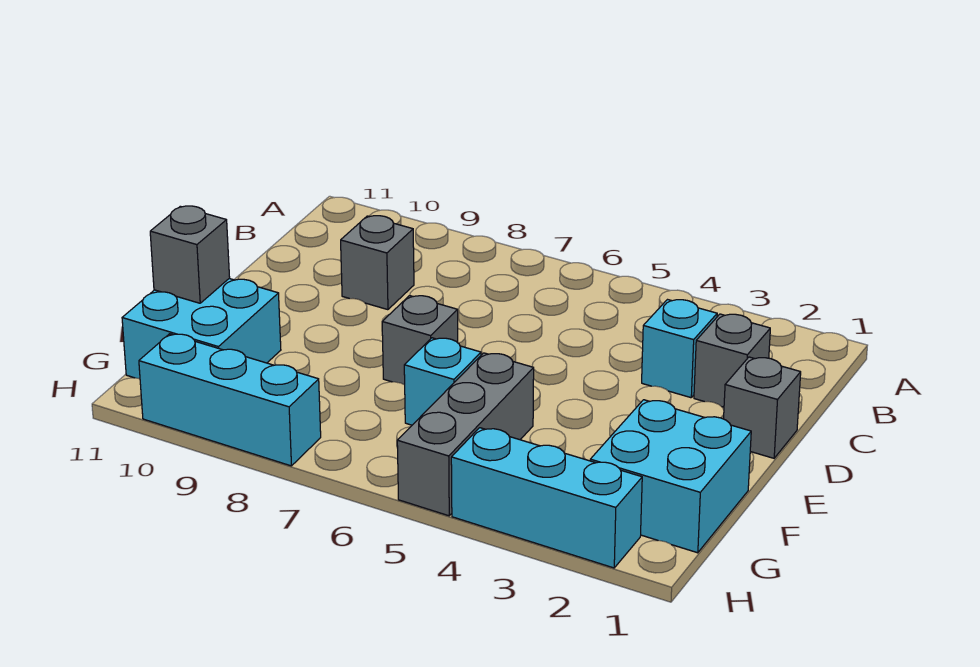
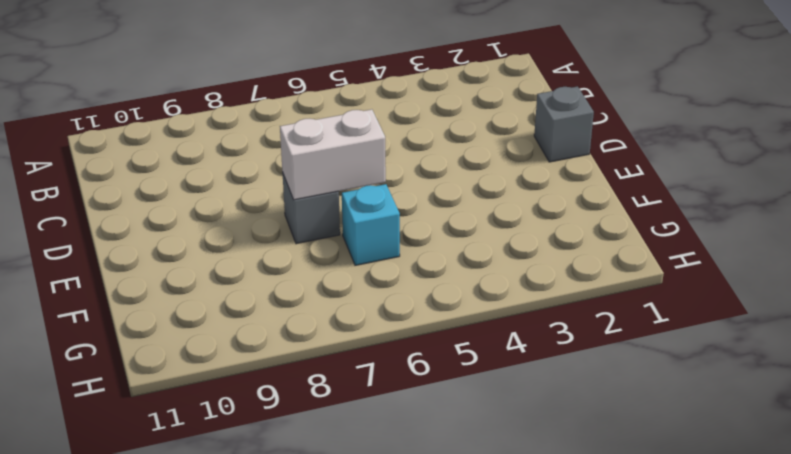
white 1x2 brick [280,109,386,200] -> none
none -> grey 1x1 brick [694,314,770,407]
none -> cyan 1x1 brick [642,300,717,398]
none -> grey 1x1 brick [341,216,414,310]

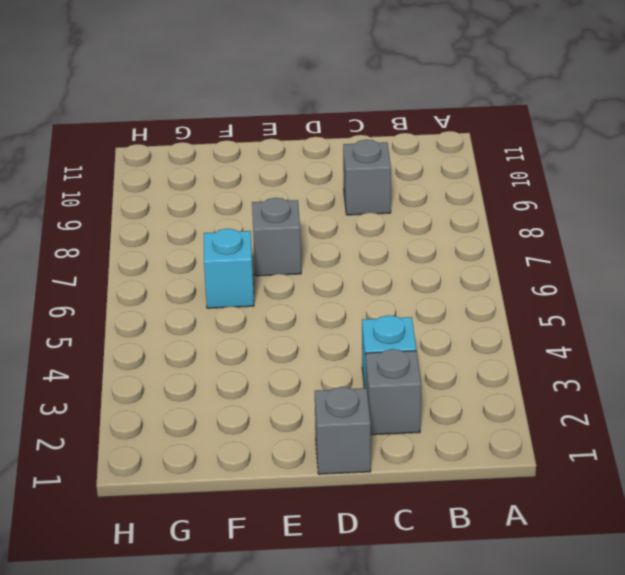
none -> cyan 2x2 brick [590,400,751,553]
none -> grey 1x3 brick [397,353,534,516]
none -> cyan 2x2 brick [122,279,281,379]

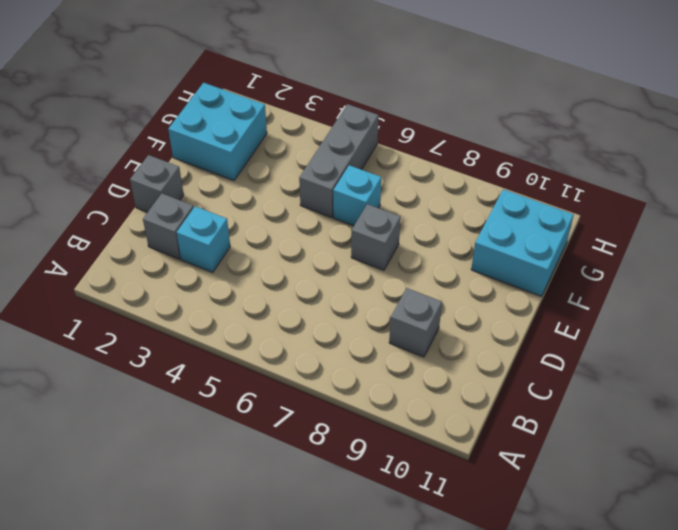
none -> cyan 1x3 brick [451,428,642,568]
none -> cyan 1x3 brick [139,334,321,466]
none -> grey 1x1 brick [150,206,230,303]

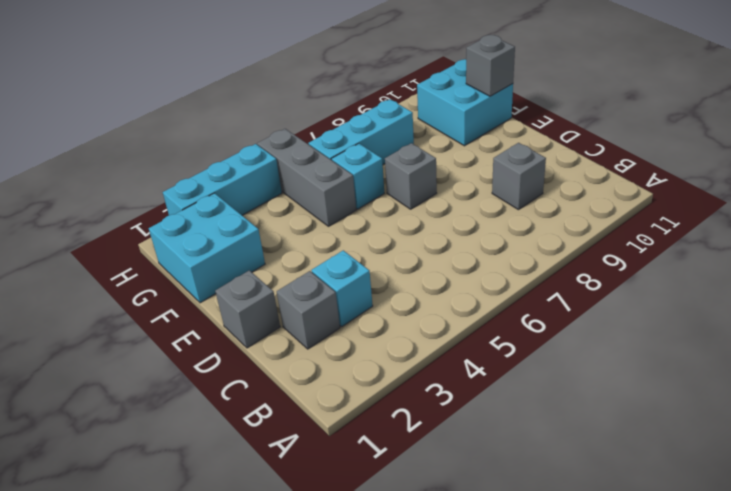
cyan 1x3 brick [309,99,414,164] -> cyan 1x3 brick moved to [139,334,321,466]

